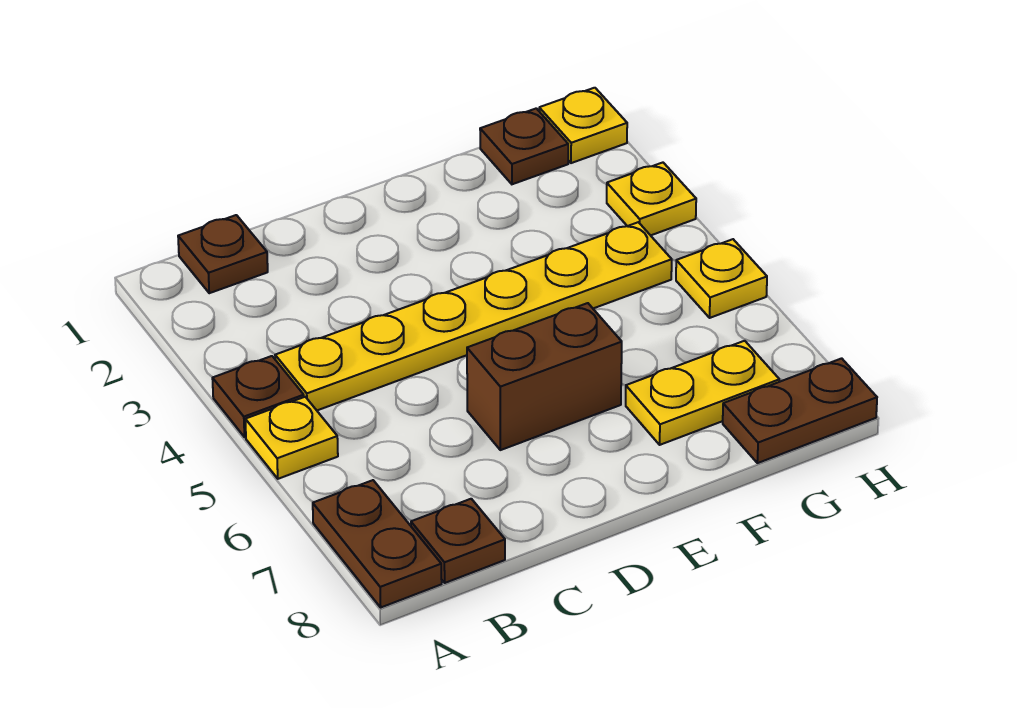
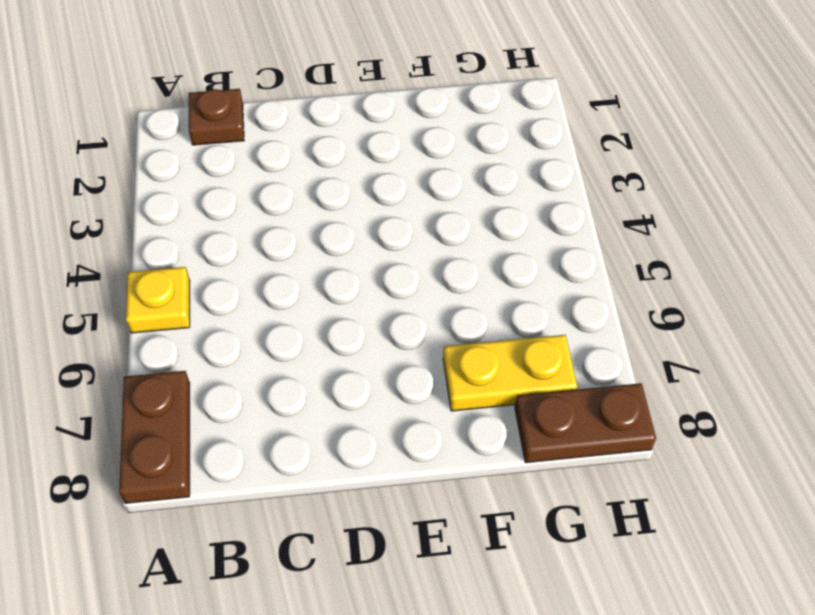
none -> brown 1x1 plate [212,356,304,437]
none -> yellow 1x6 plate [275,222,672,410]
none -> brown 1x1 plate [411,499,505,583]

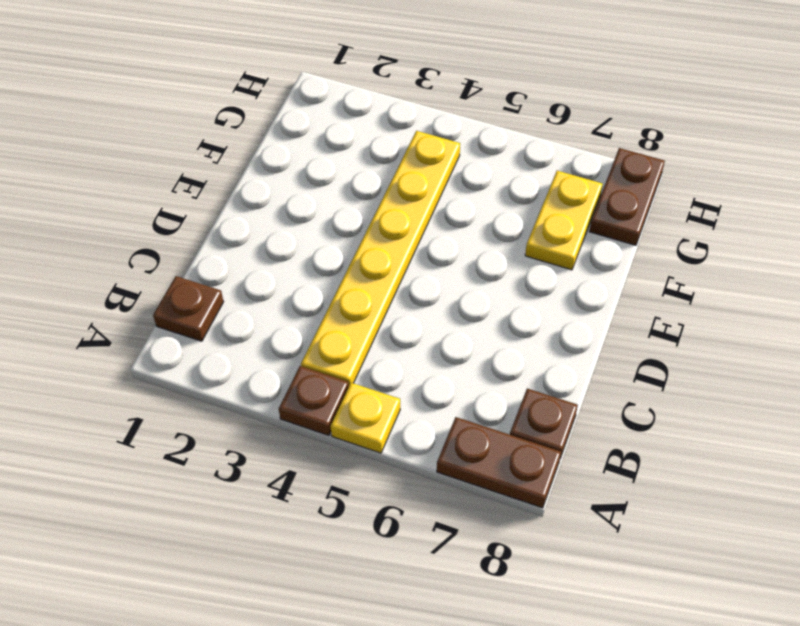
none -> brown 1x2 brick [467,303,622,450]
none -> brown 1x1 plate [480,108,568,184]
none -> yellow 1x1 plate [539,88,627,163]

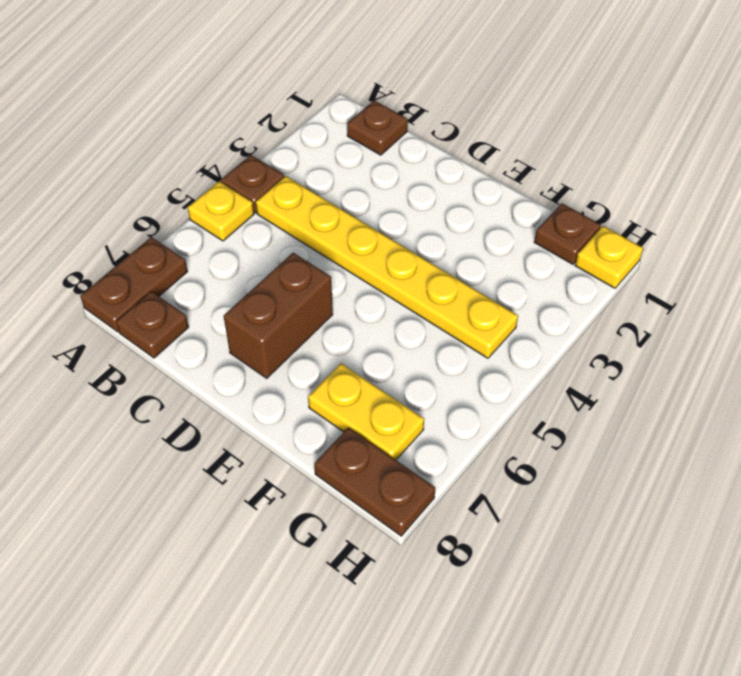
brown 1x2 brick [224,253,333,378] -> brown 1x2 brick turned to [467,303,622,450]
none -> yellow 1x1 plate [607,163,696,235]
none -> yellow 1x1 plate [676,239,767,318]

